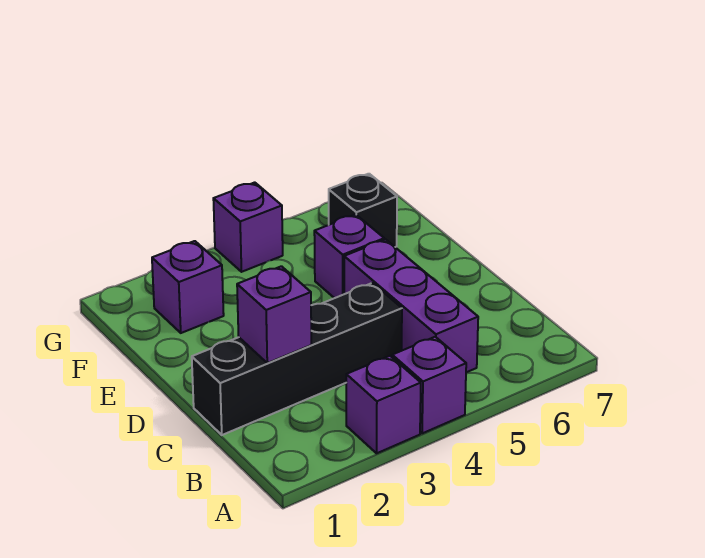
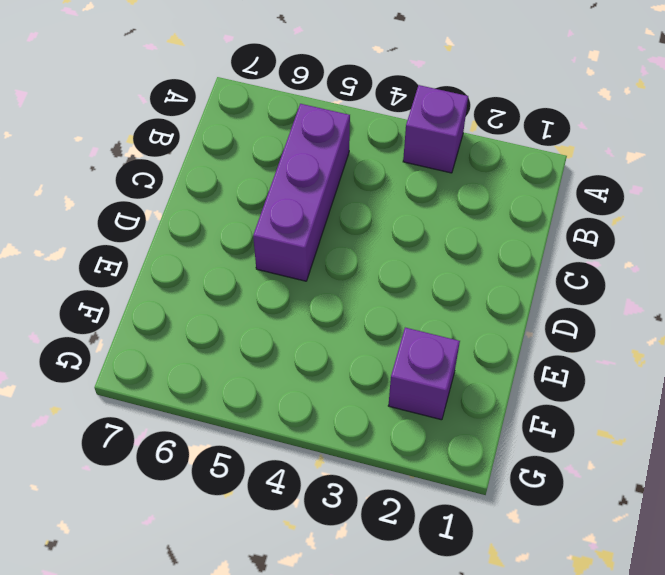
none -> purple 1x1 brick [392,337,466,433]
none -> black 1x4 brick [192,283,402,435]

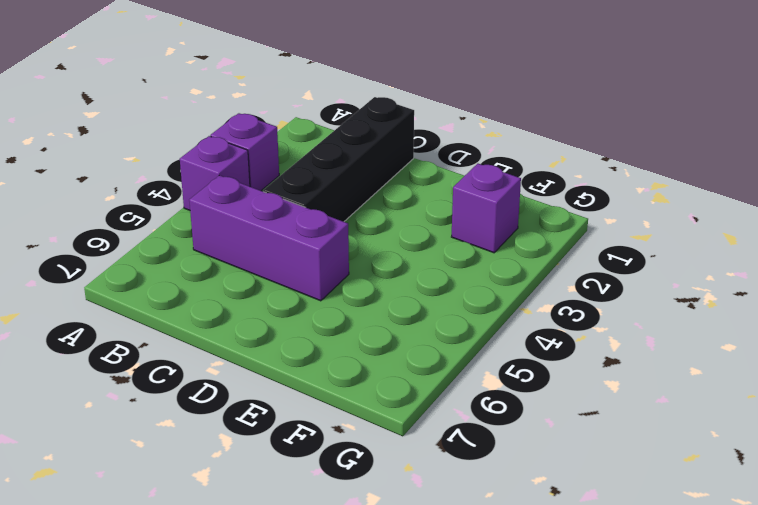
none -> purple 1x1 brick [314,214,384,298]
none -> black 1x1 brick [329,174,397,247]

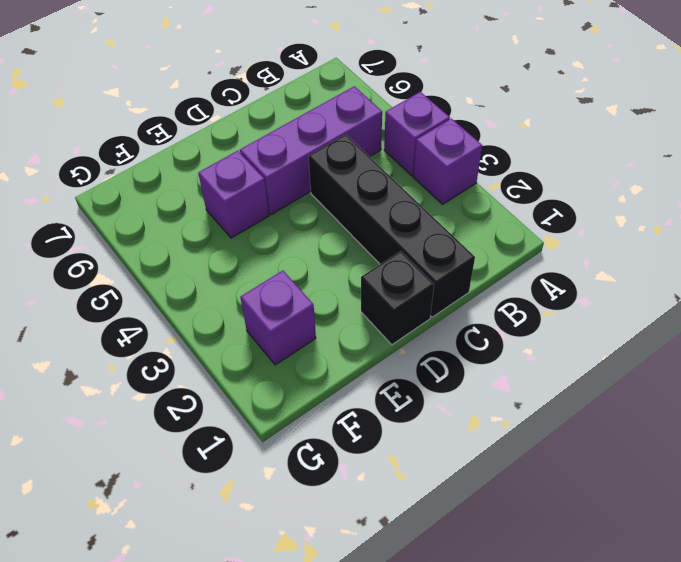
black 1x1 brick [361,251,434,345] -> black 1x1 brick moved to [329,174,397,247]
none -> purple 1x1 brick [213,182,283,272]
none -> purple 1x1 brick [237,266,311,363]

